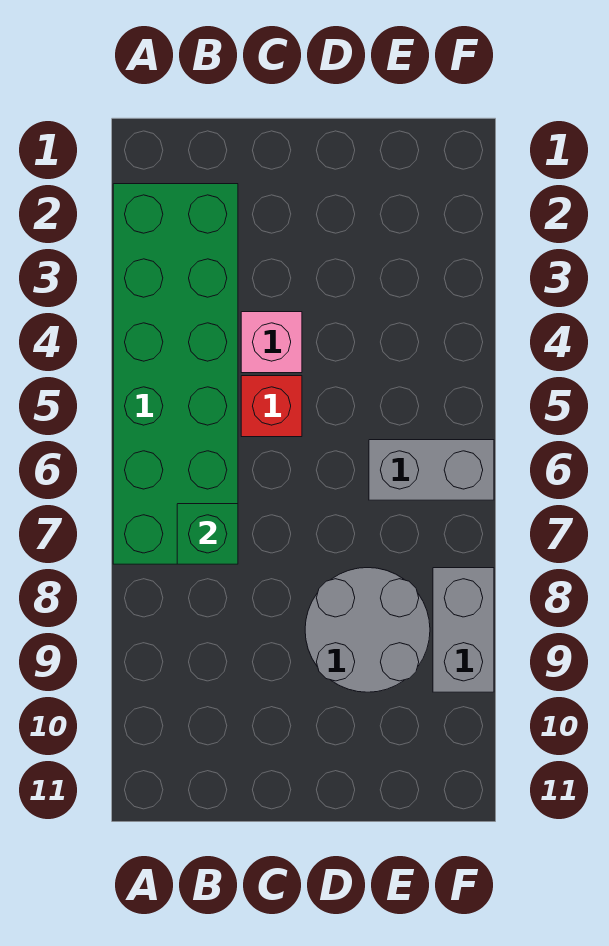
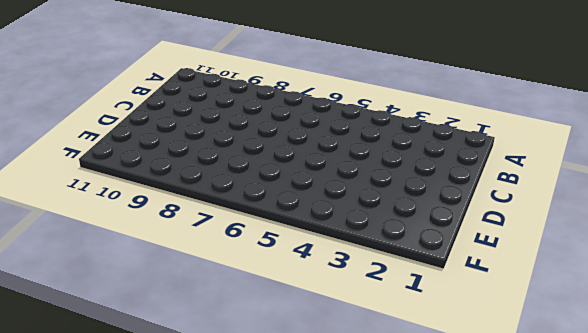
none -> green 2x6 brick [113,184,238,564]
none -> pink 1x1 brick [241,312,302,373]

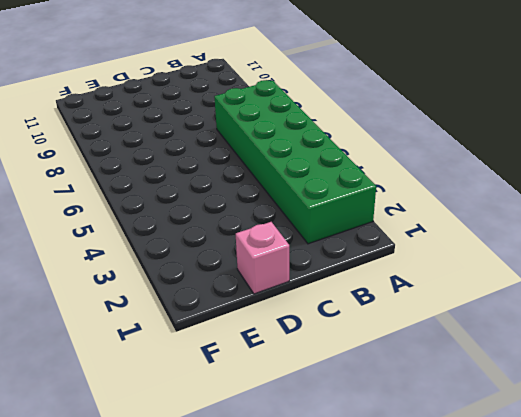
pink 1x1 brick [236,222,289,294] -> pink 1x1 brick moved to [241,312,302,373]
none -> red 1x1 brick [241,376,302,437]
none -> grey 2x2 round brick [305,568,430,692]

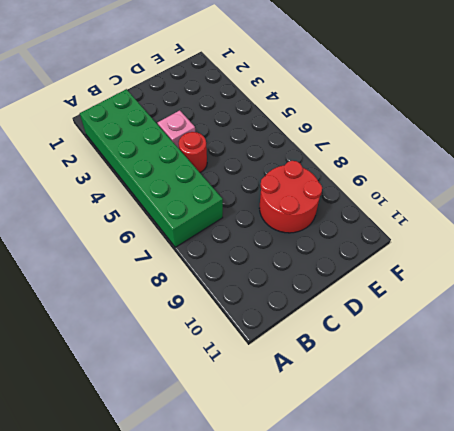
red 1x1 round brick [179,132,207,172] -> red 1x1 brick [241,376,302,437]
red 2x2 round brick [259,161,322,233] -> grey 2x2 round brick [305,568,430,692]
none -> grey 1x2 brick [369,440,494,500]
none -> grey 1x2 brick [433,568,494,692]

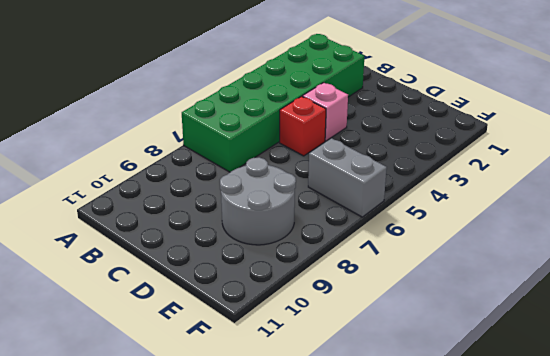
none -> grey 1x2 brick [433,568,494,692]
none -> green 1x1 brick [177,504,238,564]

